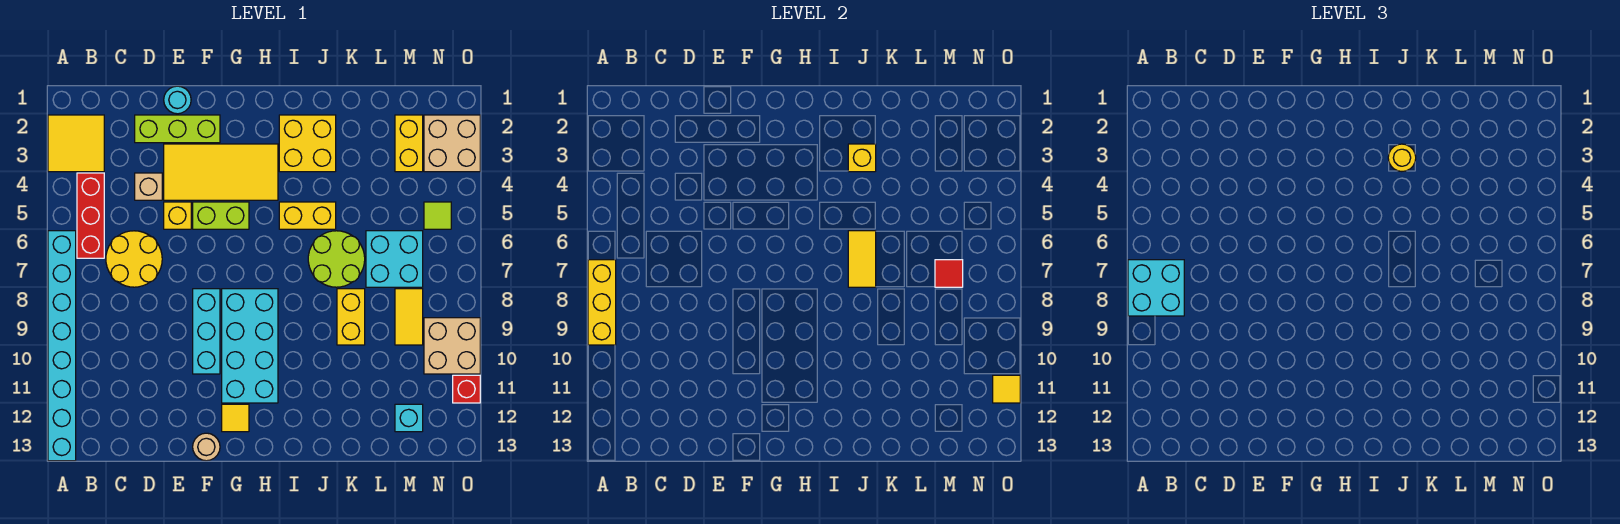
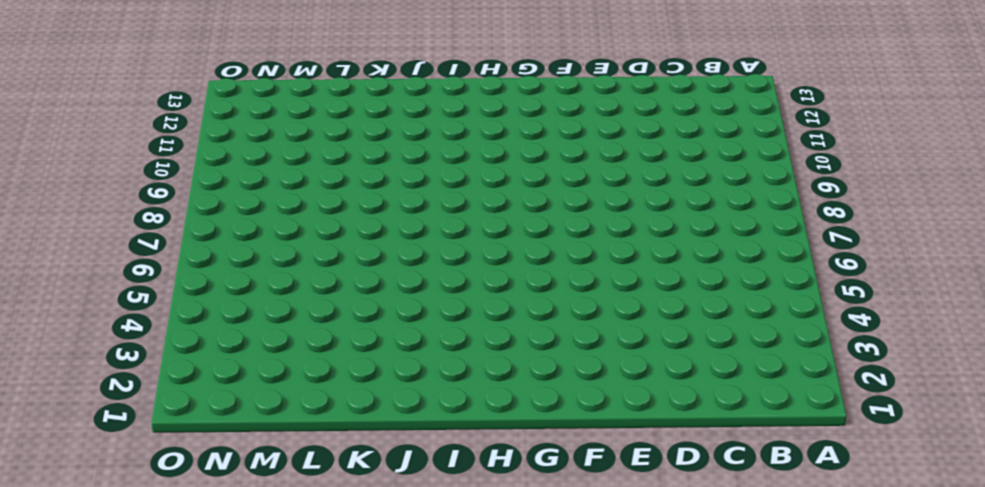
none -> yellow 2x2 tile [48,115,104,172]
none -> cyan 1x8 brick [48,231,76,461]
none -> red 1x3 brick [77,173,104,258]
none -> yellow 2x2 round brick [106,231,162,287]

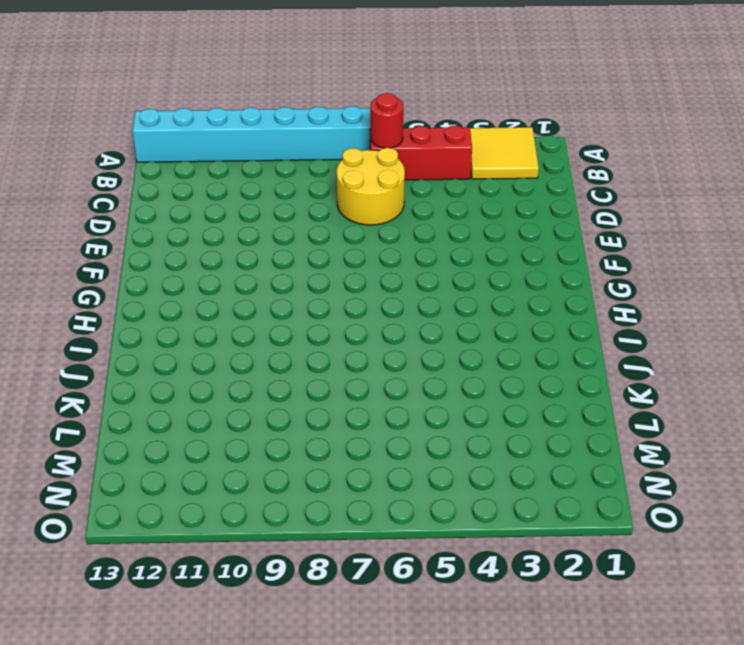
red 1x1 round brick [370,93,403,148] -> none
none -> lime 1x3 brick [135,115,220,143]
none -> tan 1x1 brick [135,173,162,200]
none -> cyan 1x1 round brick [164,86,191,114]
none -> yellow 2x4 tile [164,144,278,200]

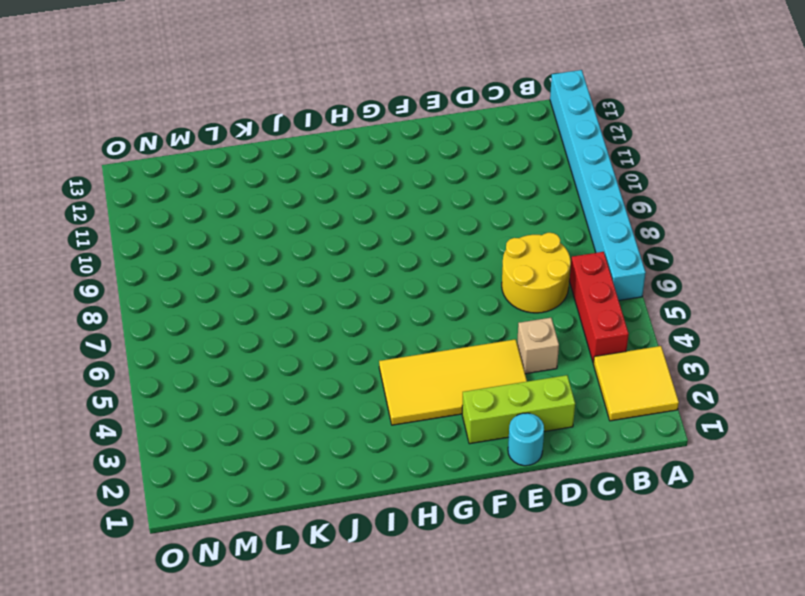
none -> yellow 1x1 brick [164,202,191,229]
none -> lime 1x2 brick [193,202,249,229]
none -> cyan 1x3 brick [193,289,220,374]
none -> tan 1x1 round brick [193,433,220,461]

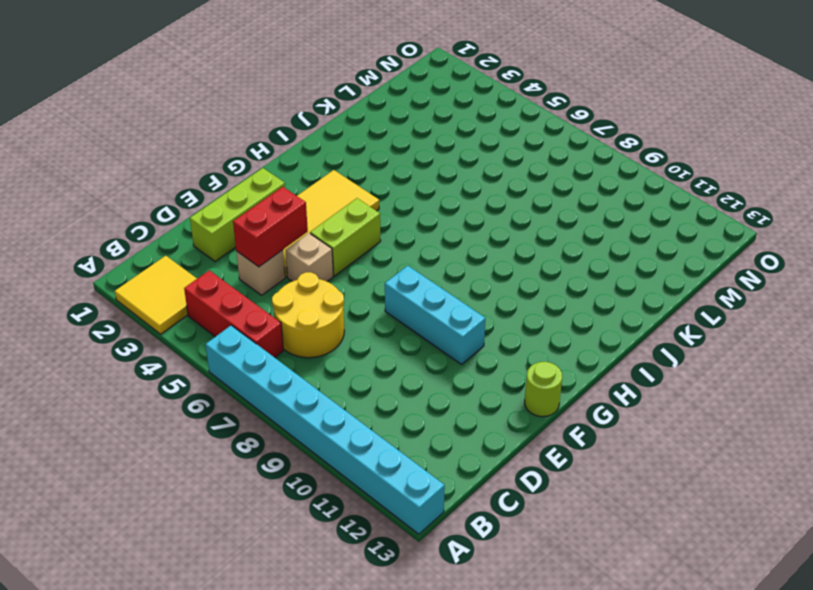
red 1x2 brick [233,187,308,267] -> none
tan 1x1 brick [285,233,333,282] -> yellow 1x1 brick [164,202,191,229]
lime 1x1 round brick [525,362,562,417] -> tan 1x1 round brick [193,433,220,461]
none -> cyan 1x1 round brick [164,86,191,114]
none -> cyan 2x4 brick [222,289,278,403]
none -> yellow 1x1 tile [222,404,249,432]
none -> yellow 2x2 brick [279,115,336,172]

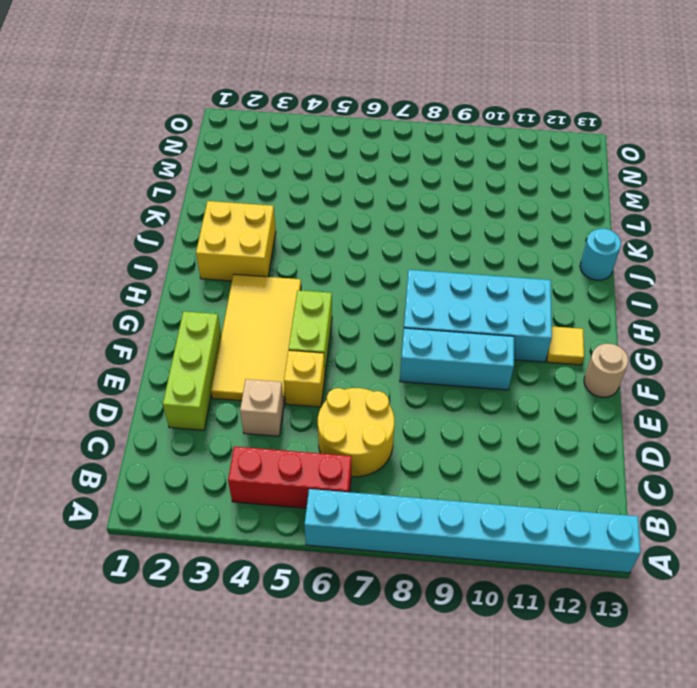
cyan 1x1 round brick [580,229,621,280] -> cyan 1x1 round brick moved to [164,86,191,114]
none -> yellow 2x2 tile [48,115,104,172]
none -> yellow 1x2 brick [279,202,336,229]
none -> lime 2x2 round brick [308,231,365,287]
none -> yellow 1x2 brick [337,289,365,345]

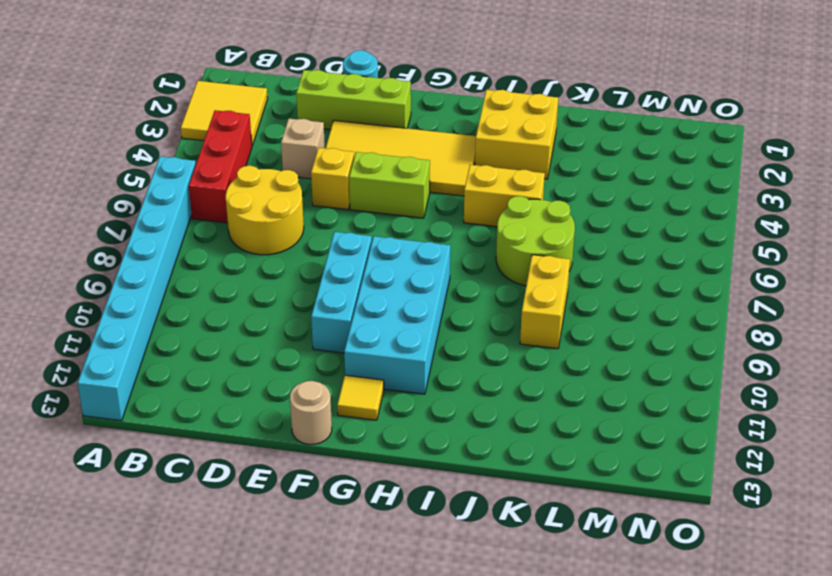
none -> cyan 2x2 brick [366,231,423,287]
none -> yellow 1x2 brick [395,115,423,172]
none -> yellow 1x2 tile [395,289,423,345]
none -> cyan 1x1 brick [395,404,423,432]

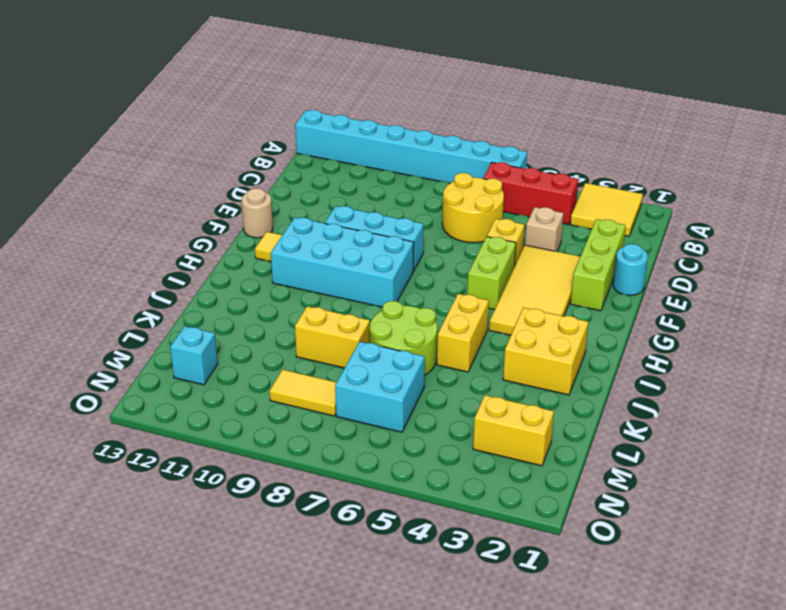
none -> tan 2x2 brick [424,115,480,172]
none -> lime 1x1 tile [424,202,451,229]
none -> tan 2x2 brick [424,318,480,374]
none -> red 1x1 brick [453,375,480,403]

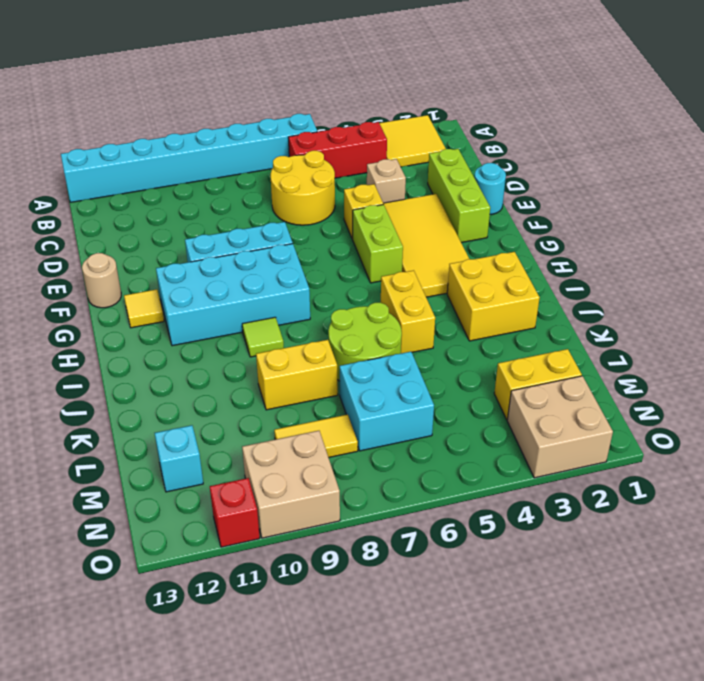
lime 1x1 tile [242,317,284,357] -> lime 1x1 tile moved to [424,202,451,229]
none -> yellow 1x3 brick [588,260,616,345]
none -> yellow 1x1 brick [848,144,876,172]
none -> yellow 1x2 tile [848,231,876,287]
none -> red 1x1 tile [935,260,963,287]

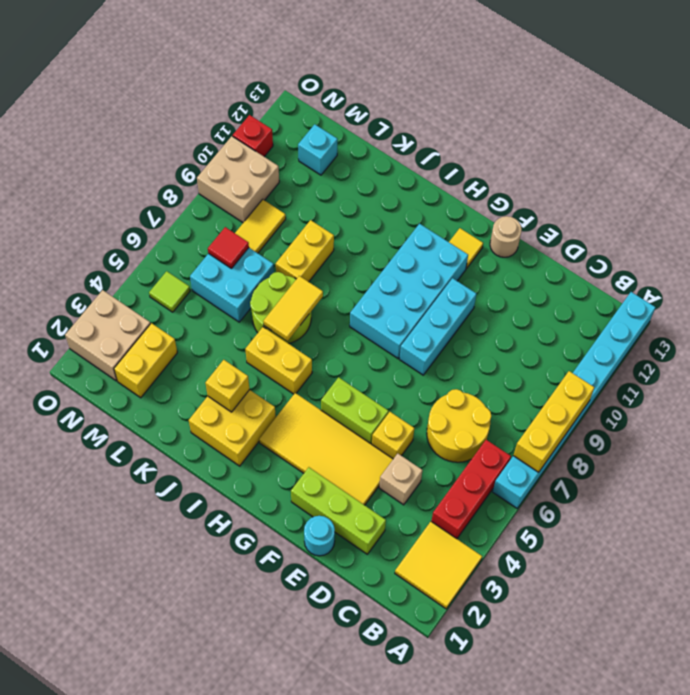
none -> yellow 1x1 tile [993,375,1020,403]
none -> cyan 2x2 brick [1128,260,1184,316]
none -> yellow 1x1 round brick [1388,144,1416,171]

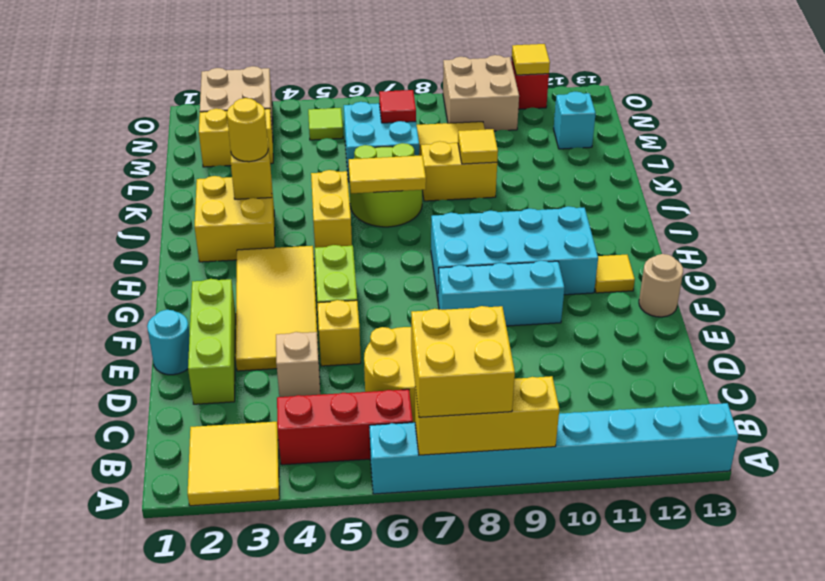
yellow 2x2 brick [411,306,515,417] -> cyan 2x2 brick [1128,260,1184,316]
yellow 1x1 tile [458,129,498,164] -> none

